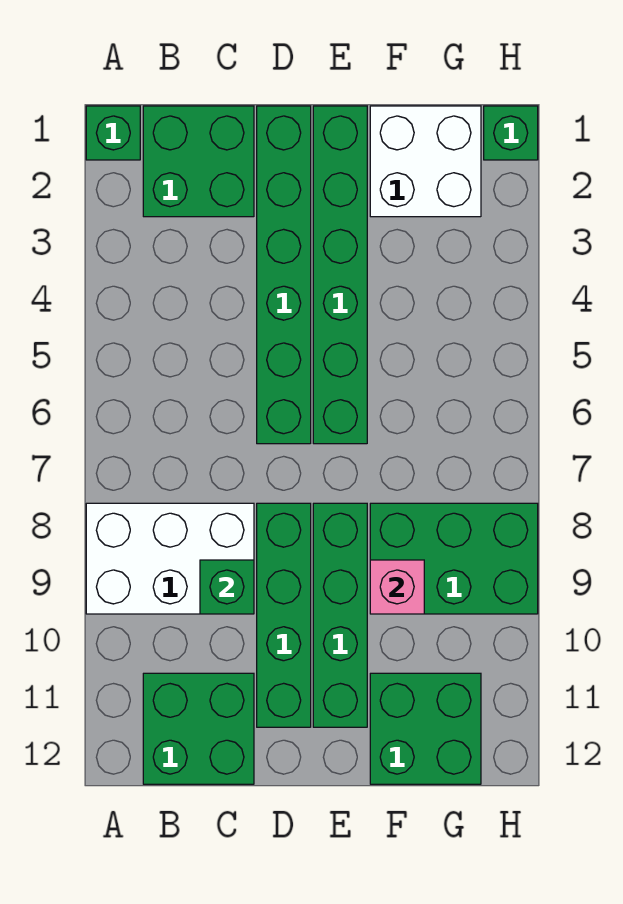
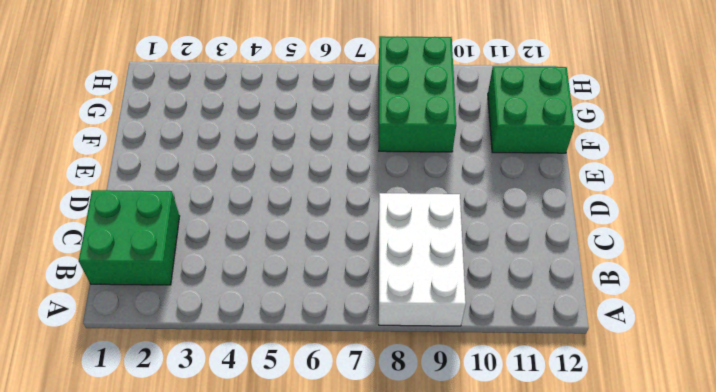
none -> green 1x1 brick [86,106,140,160]
none -> green 2x2 brick [143,673,254,784]
none -> green 1x6 brick [257,106,311,444]

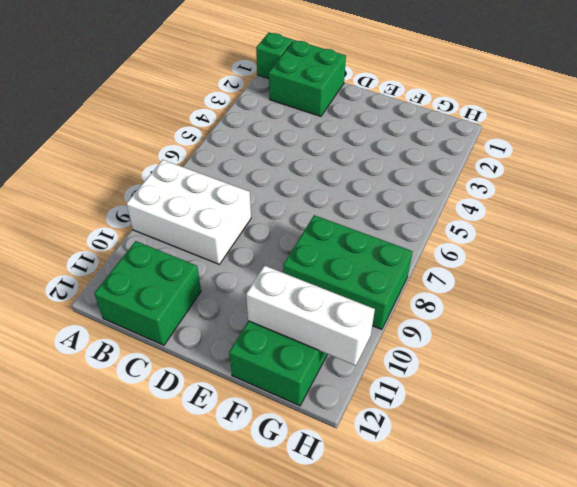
white 1x3 brick [246,265,375,366] -> none
none -> green 1x6 brick [257,106,311,444]
none -> green 1x4 brick [257,503,311,727]
none -> green 1x6 brick [313,106,367,444]

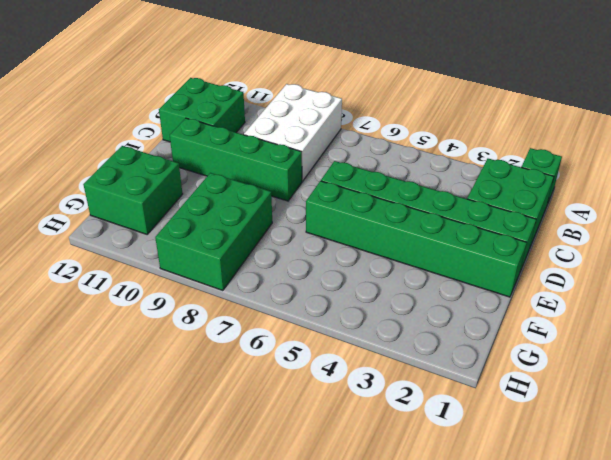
none -> green 1x4 brick [313,503,367,727]
none -> white 2x2 brick [370,106,481,217]
none -> green 1x1 brick [484,106,538,160]

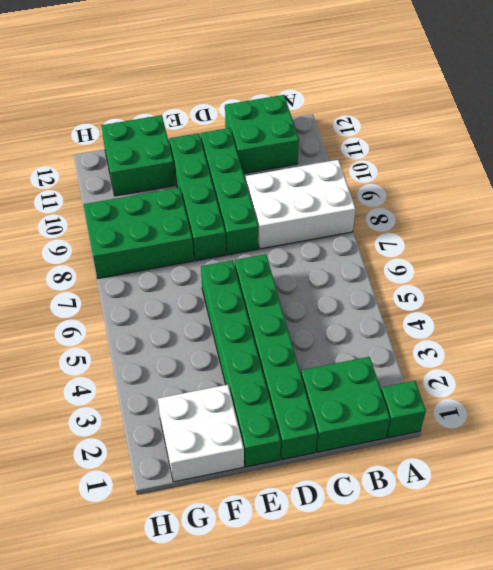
none -> green 1x1 brick [484,106,538,160]
none -> green 1x1 brick [200,560,254,614]
none -> pink 1x1 brick [370,560,424,614]

